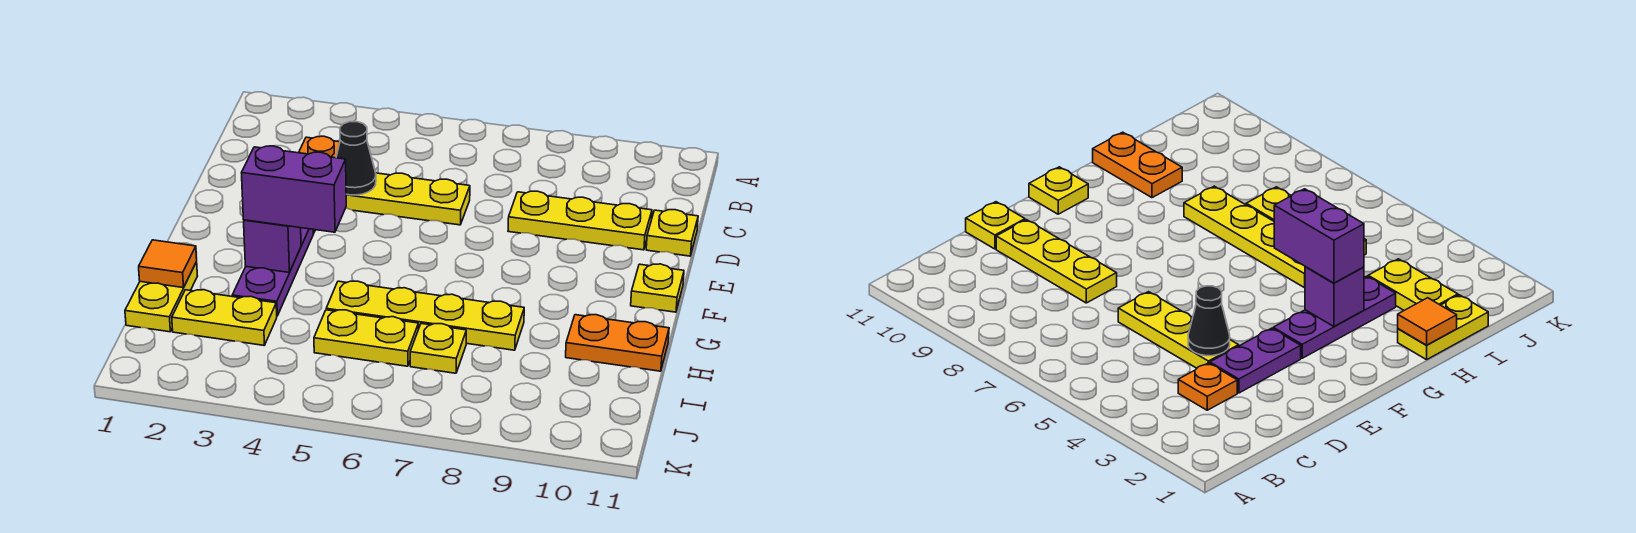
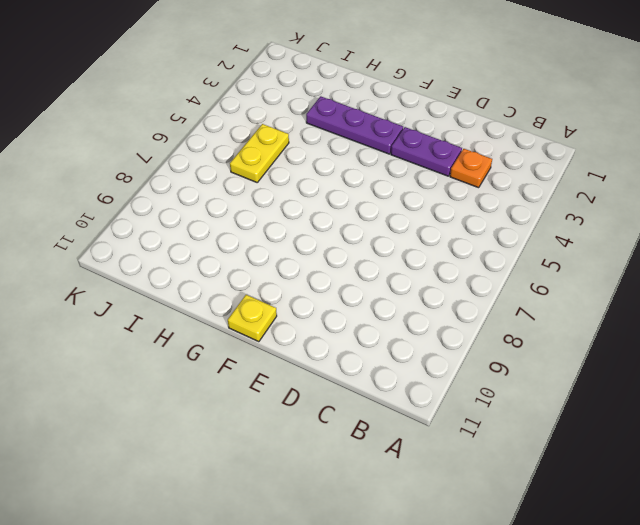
none -> yellow 1x3 plate [346,173,470,225]
none -> yellow 1x3 plate [508,191,652,250]
none -> yellow 1x1 plate [646,210,698,256]

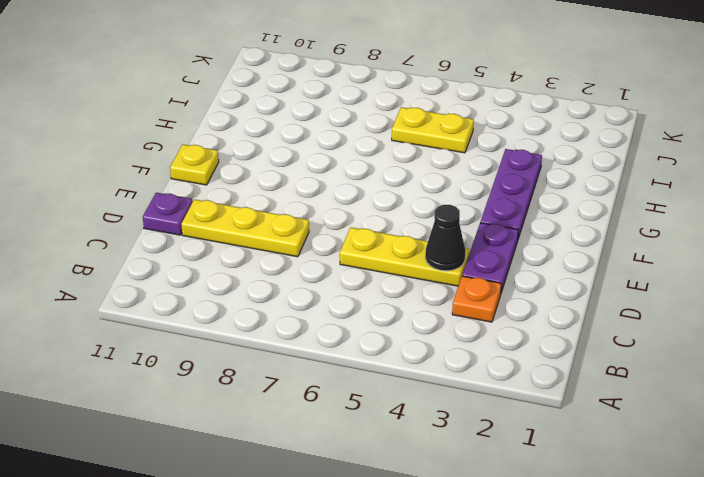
purple 1x1 plate [143,193,192,235] -> yellow 1x1 plate [646,210,698,256]
none -> yellow 1x2 plate [125,262,197,332]
none -> yellow 1x4 plate [326,281,524,350]
none -> orange 1x2 plate [566,315,669,371]

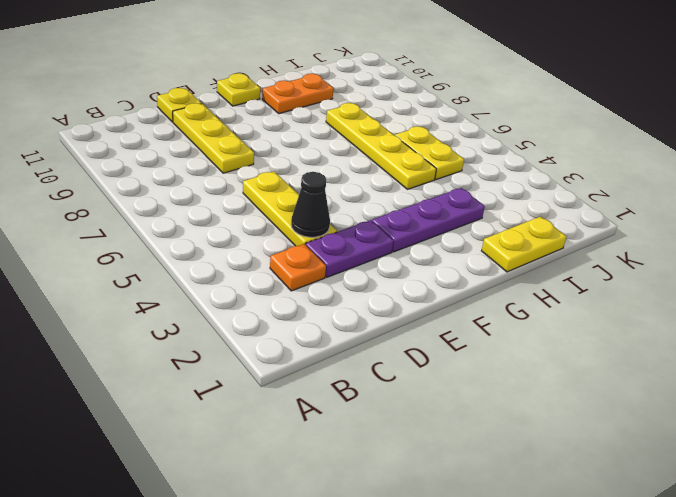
orange 1x2 plate [262,74,333,114] -> orange 1x2 plate turned to [566,315,669,371]
none -> yellow 1x2 plate [172,290,277,345]
none -> yellow 1x1 plate [410,324,466,373]
none -> purple 1x1 brick [244,220,301,272]

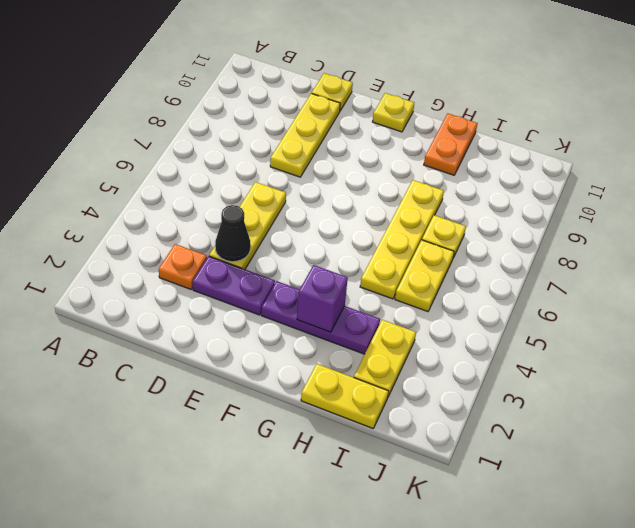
none -> orange 1x1 tile [139,240,197,288]
none -> purple 1x2 brick [242,146,346,232]

